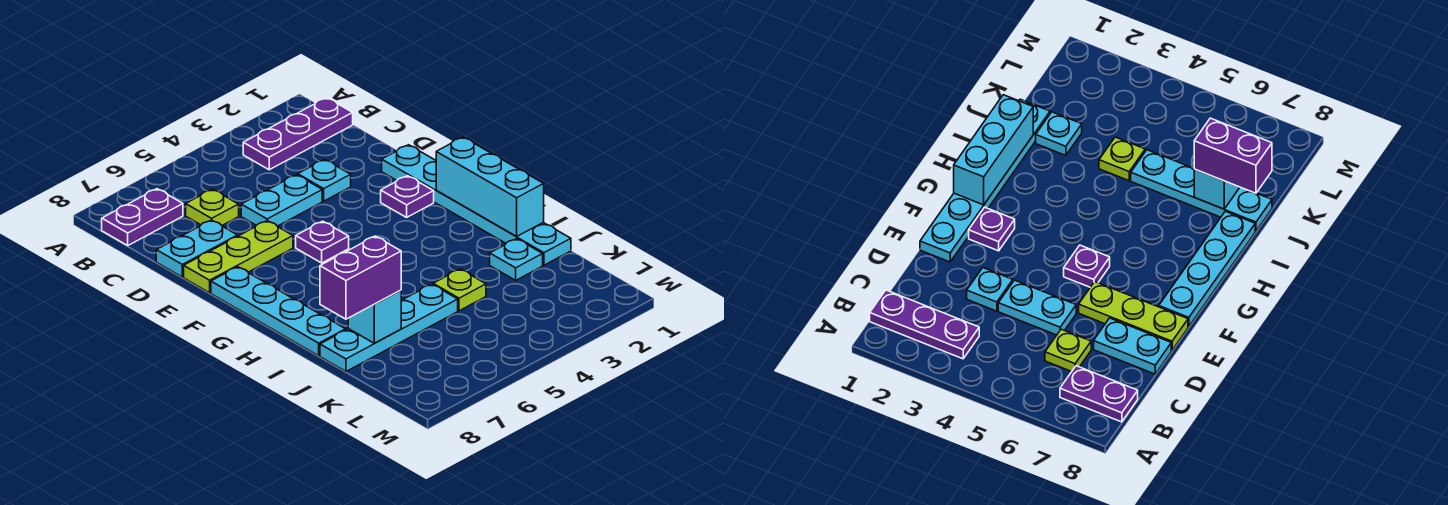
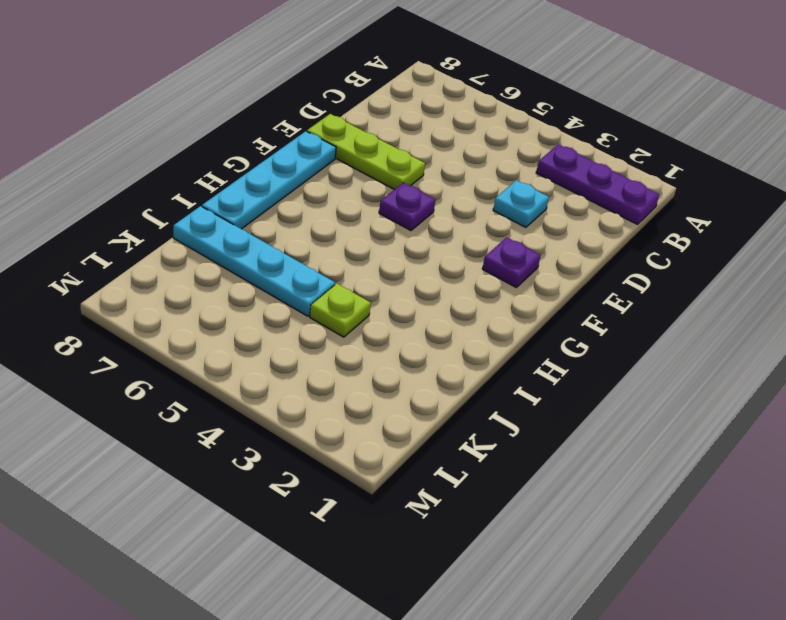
none -> purple 1x2 plate [102,189,183,245]
none -> lime 1x1 plate [186,189,239,225]
none -> cyan 1x2 plate [241,175,322,226]

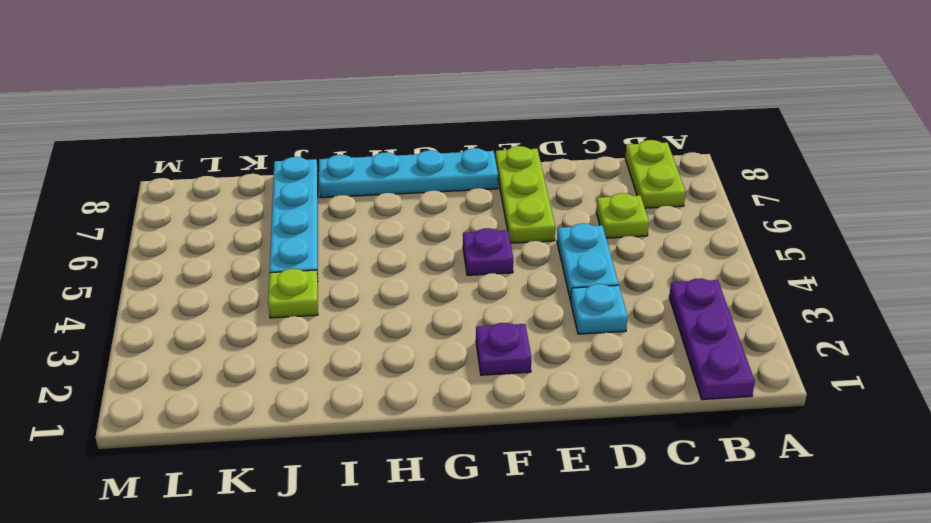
lime 1x2 plate [625,140,686,208] -> purple 1x2 plate [102,189,183,245]
none -> cyan 1x2 plate [156,220,238,277]
none -> cyan 1x6 plate [382,145,571,265]
none -> cyan 1x1 plate [490,239,543,280]

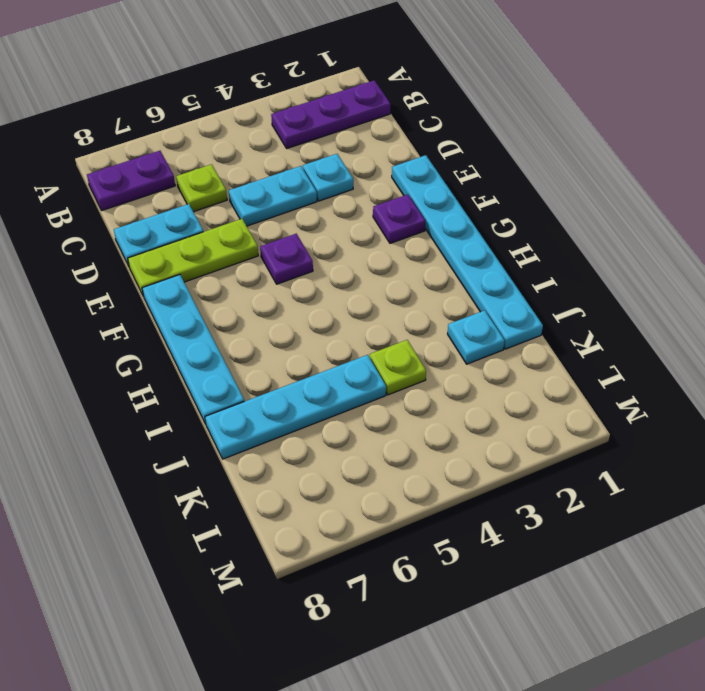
none -> cyan 1x3 brick [436,137,544,237]
none -> cyan 1x1 brick [348,290,401,343]
none -> purple 1x2 brick [320,236,401,319]

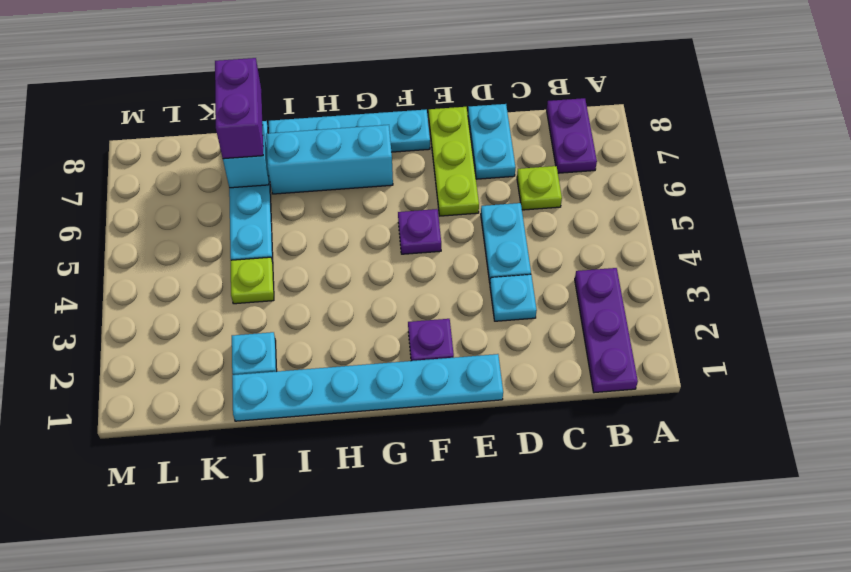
cyan 1x3 brick [266,125,393,194] -> cyan 1x3 brick moved to [436,137,544,237]

